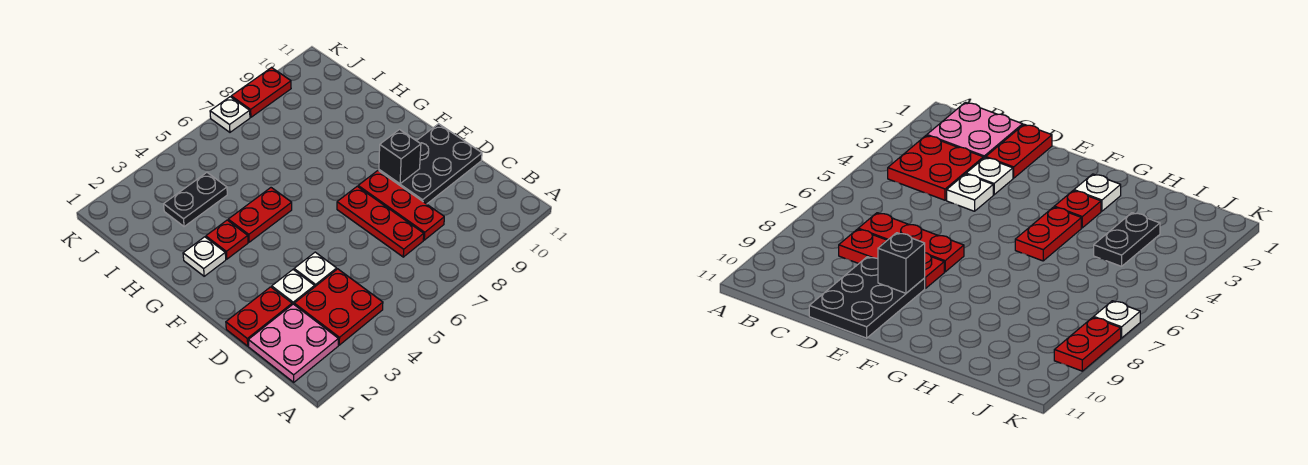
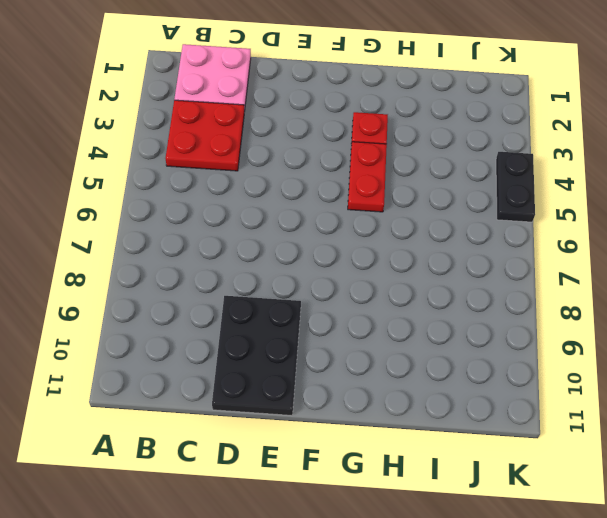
black 1x2 plate [496,152,535,222] -> black 1x2 plate moved to [164,173,227,227]
none -> red 1x3 plate [337,186,424,257]
none -> red 1x3 plate [358,171,444,240]
none -> red 1x2 plate [226,287,292,346]

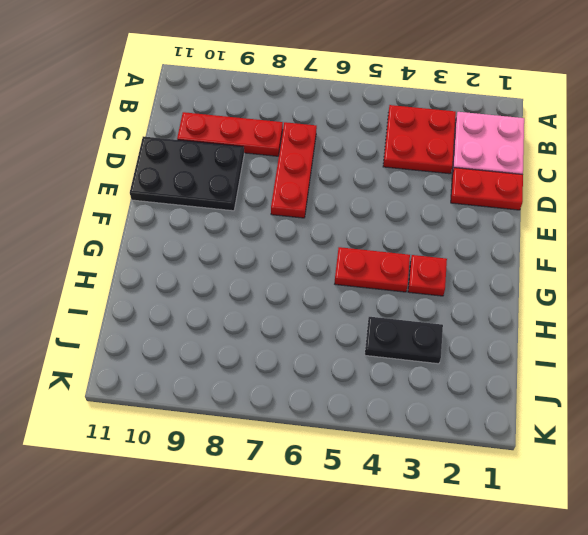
red 1x3 plate [177,112,283,156] -> red 1x3 plate turned to [358,171,444,240]
none -> white 1x1 plate [272,270,315,305]
none -> white 1x1 plate [294,252,337,286]
none -> white 1x1 plate [183,237,226,276]

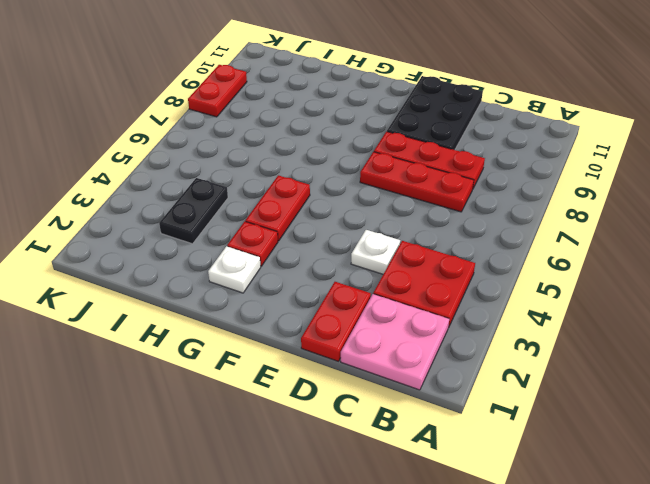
none -> white 1x1 plate [272,270,315,305]
none -> white 1x1 plate [210,97,250,132]
none -> black 1x1 brick [379,130,421,184]

